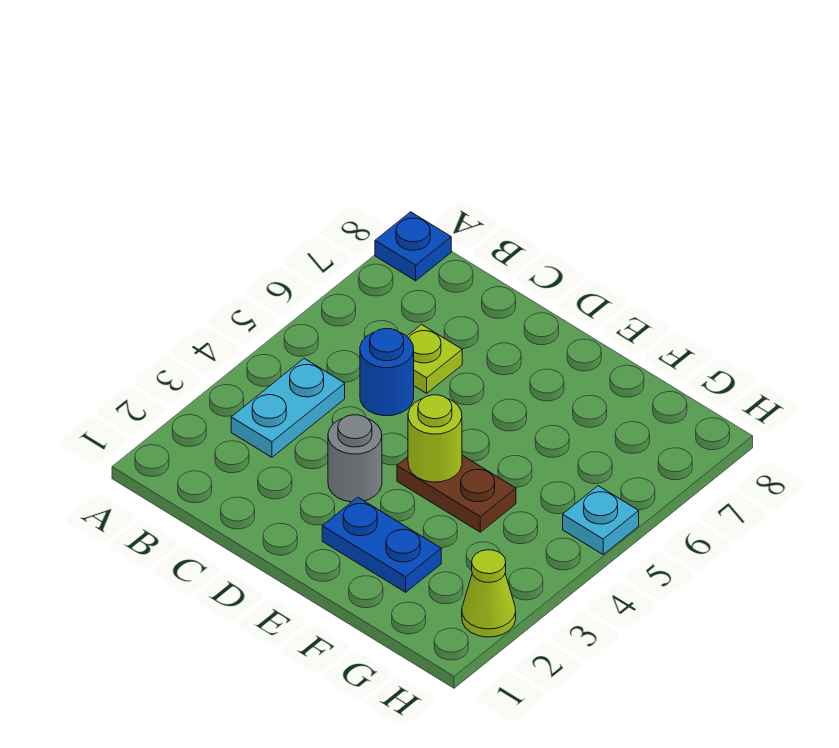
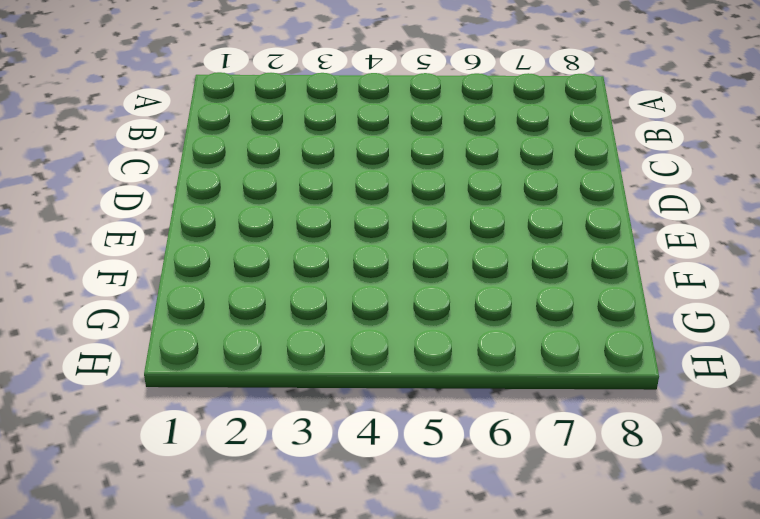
none -> blue 1x1 plate [375,212,451,281]
none -> cyan 1x2 plate [231,359,345,457]

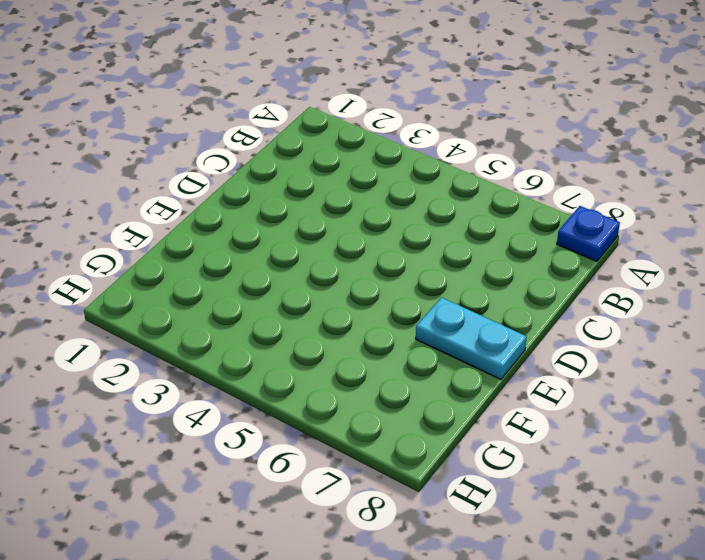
cyan 1x2 plate [416,297,527,379] -> cyan 1x2 plate moved to [231,359,345,457]
none -> blue 1x1 round brick [360,329,414,416]
none -> lime 1x1 plate [407,325,462,393]

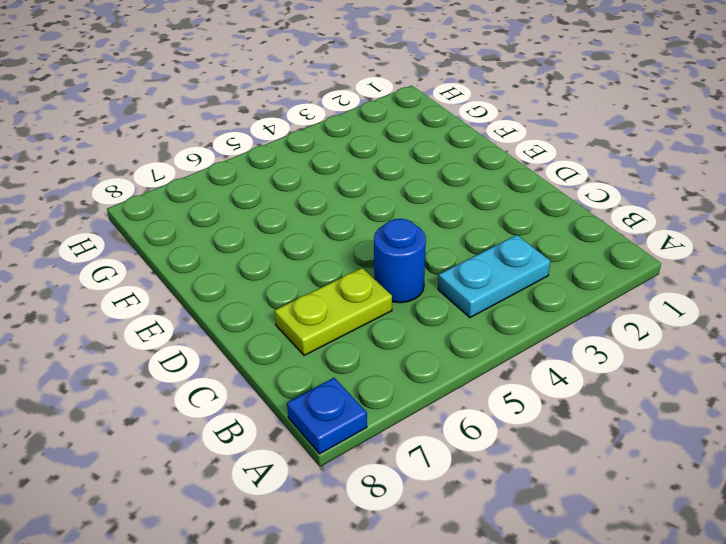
lime 1x2 plate [274,268,392,356] -> lime 1x1 plate [407,325,462,393]
none -> grey 1x1 round brick [328,415,382,502]
none -> blue 1x2 plate [322,497,441,592]

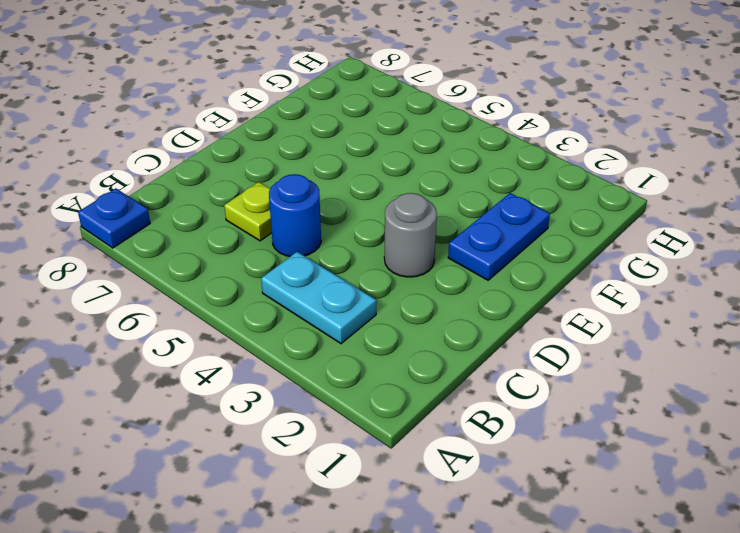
none -> brown 1x2 plate [397,455,516,532]
none -> lime 1x1 cone [462,550,516,637]

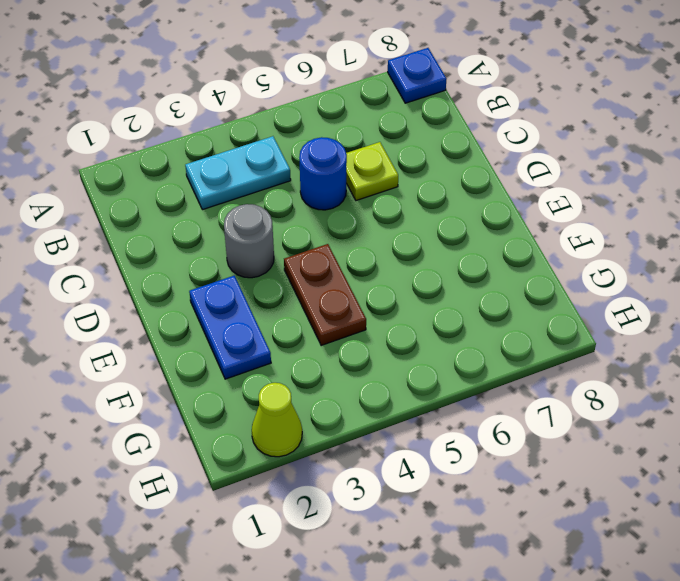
none -> cyan 1x1 plate [563,486,639,554]
none -> lime 1x1 round brick [408,395,462,482]

